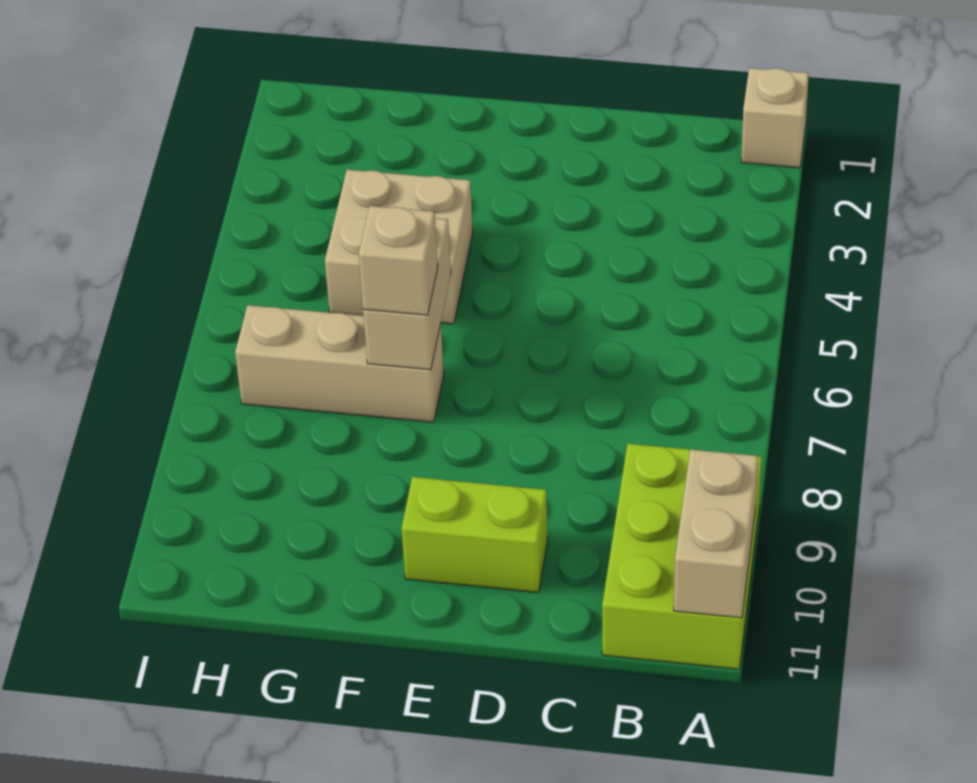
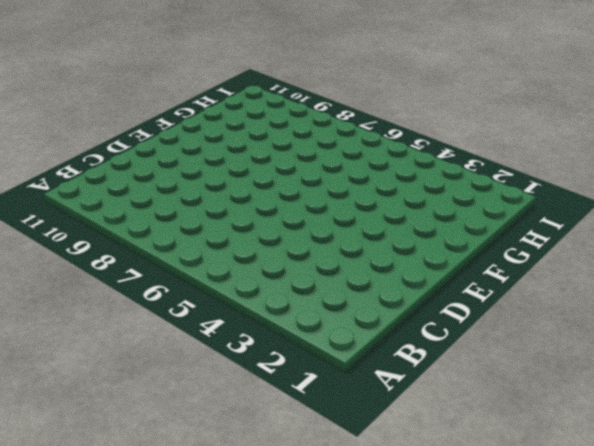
none -> tan 1x1 brick [741,68,809,168]
none -> lime 2x3 brick [602,444,762,669]

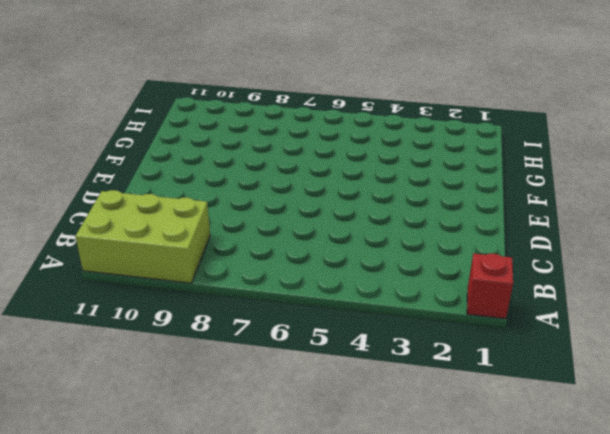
red 1x1 brick [467,253,513,319] -> tan 1x1 brick [741,68,809,168]
none -> lime 1x2 brick [402,477,548,592]
none -> tan 2x2 brick [325,170,473,324]

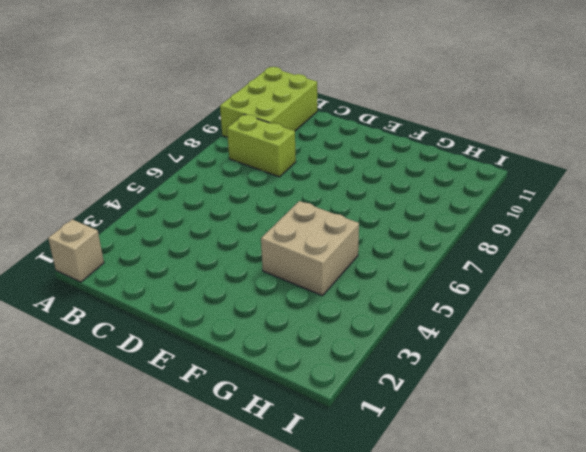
lime 1x2 brick [227,114,296,177] -> lime 1x2 brick moved to [402,477,548,592]
none -> tan 1x3 brick [235,305,444,422]
none -> tan 1x2 brick [674,449,758,618]

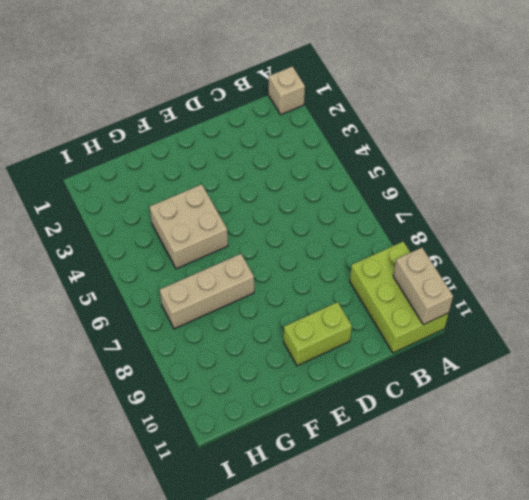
none -> tan 1x2 brick [363,218,451,370]
none -> tan 1x1 brick [359,206,438,315]

